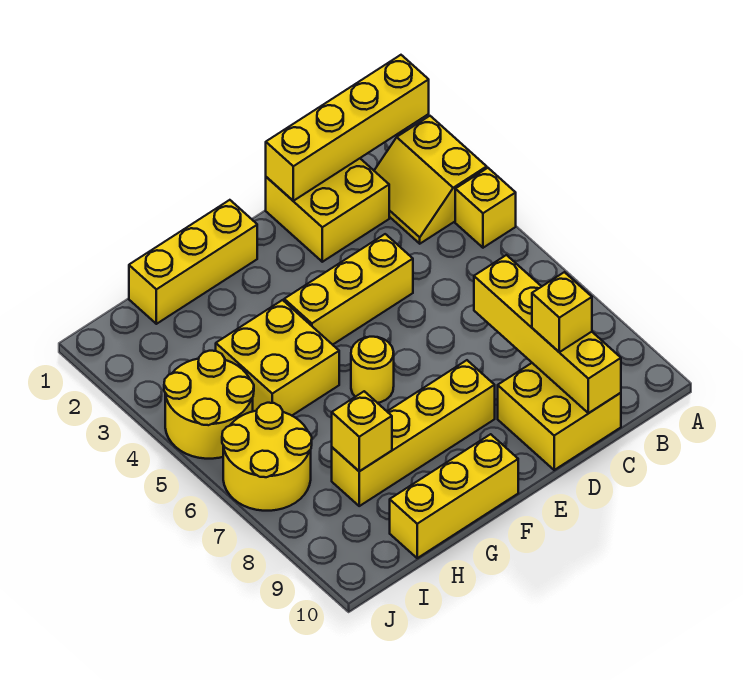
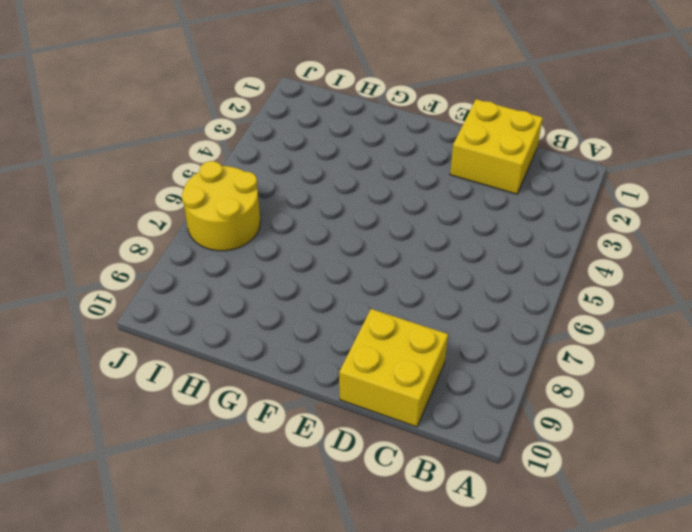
none -> yellow 2x2 slope [374,116,487,244]
none -> yellow 1x1 brick [455,168,516,248]
none -> yellow 1x3 brick [284,234,413,345]

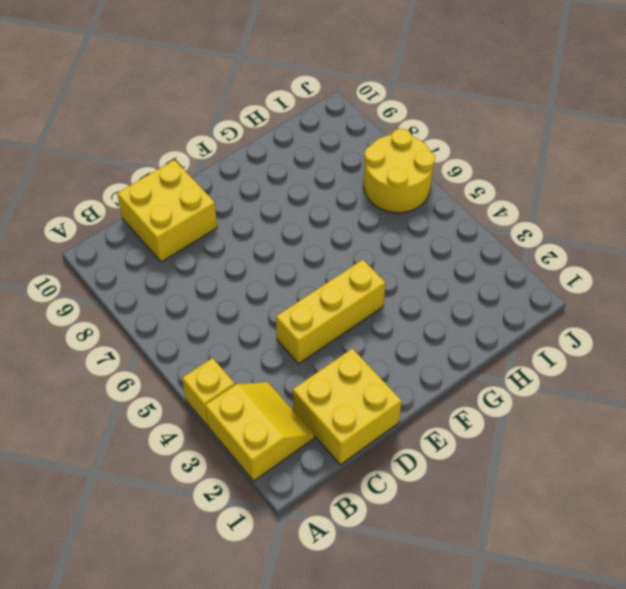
none -> yellow 1x4 brick [332,360,495,506]
none -> yellow 1x3 brick [129,200,257,324]
none -> yellow 1x1 round brick [351,337,394,403]

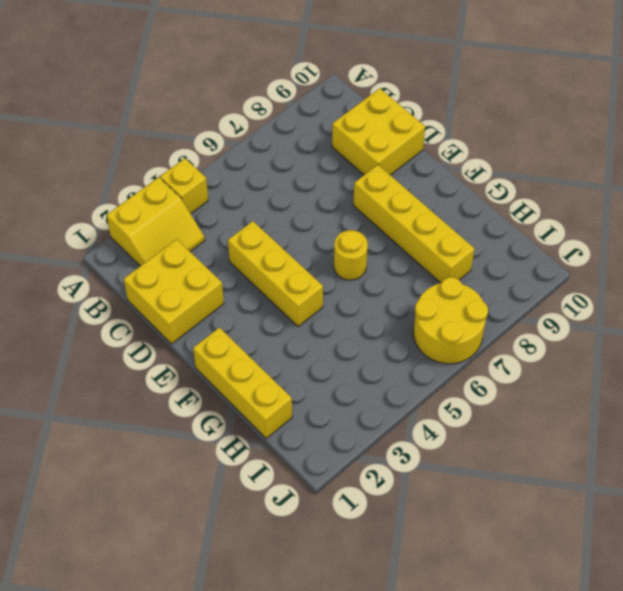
none -> yellow 1x3 brick [390,434,518,558]
none -> yellow 2x2 brick [216,300,339,415]
none -> yellow 2x2 round brick [164,351,254,459]

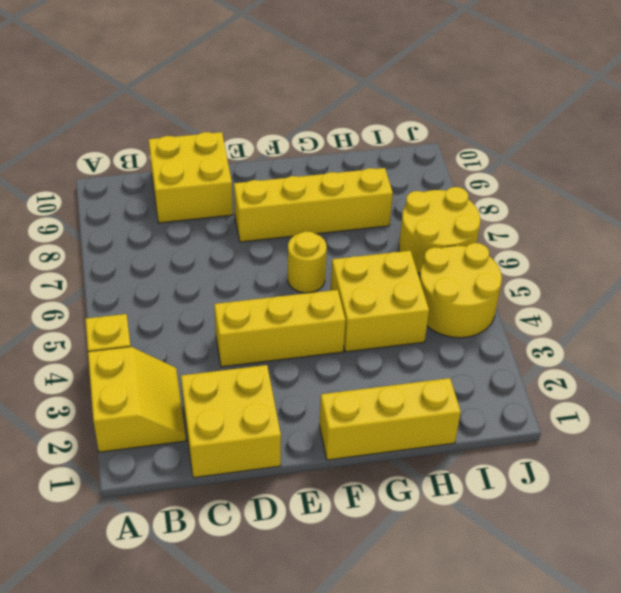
none -> yellow 1x3 brick [390,434,518,558]
none -> yellow 1x4 brick [266,55,429,201]
none -> yellow 1x4 brick [474,255,621,413]

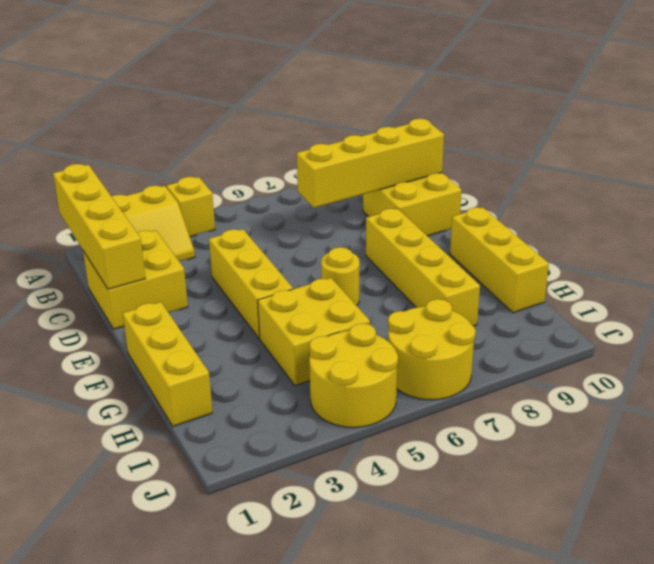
none -> yellow 1x1 brick [332,391,392,471]
none -> yellow 1x1 brick [532,272,592,352]

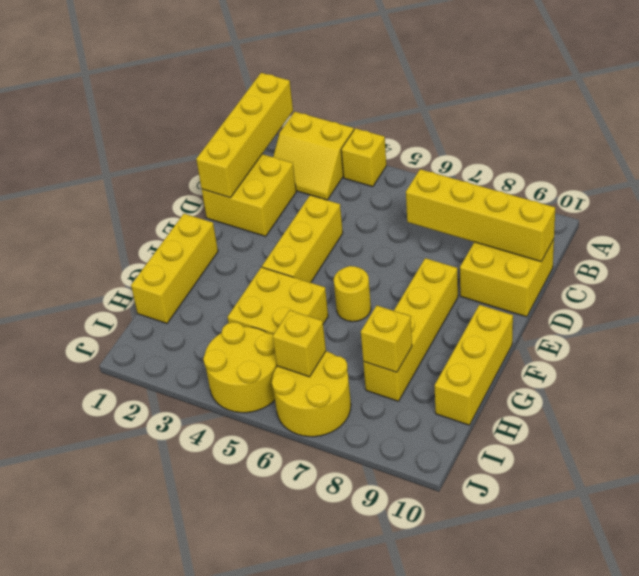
yellow 1x1 brick [273,310,326,377] -> yellow 1x1 brick moved to [532,272,592,352]

